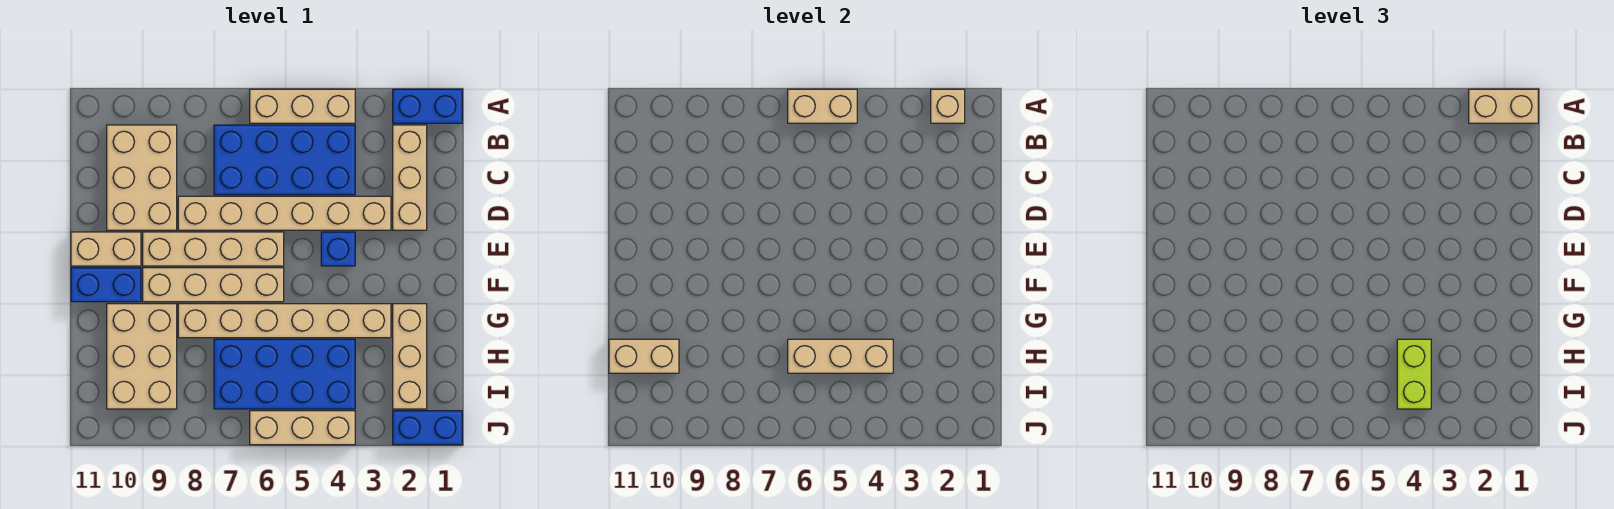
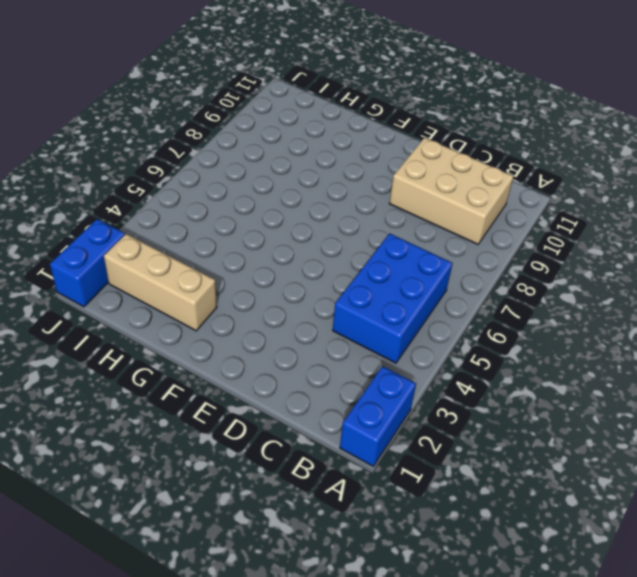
blue 2x3 brick [333,233,452,363] -> blue 2x4 brick [214,125,355,195]
none -> tan 1x3 brick [250,89,355,123]
none -> tan 1x3 brick [393,125,427,230]
none -> tan 1x6 brick [178,196,391,230]

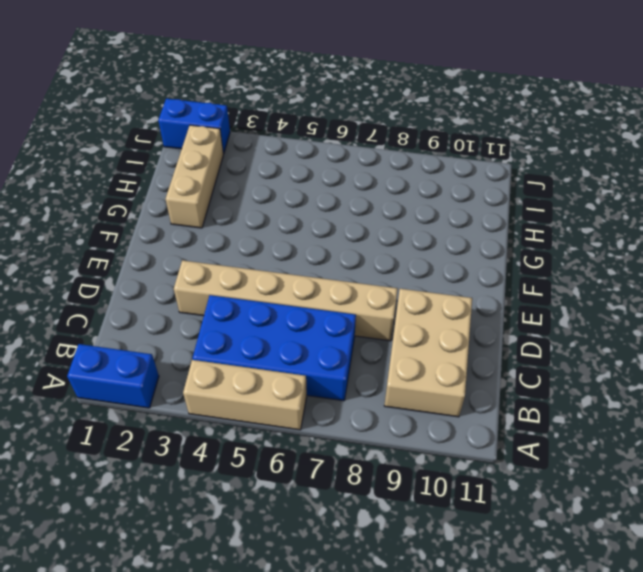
none -> tan 1x3 brick [393,125,427,230]
none -> blue 1x1 brick [321,232,355,266]
none -> tan 1x4 brick [143,232,284,266]

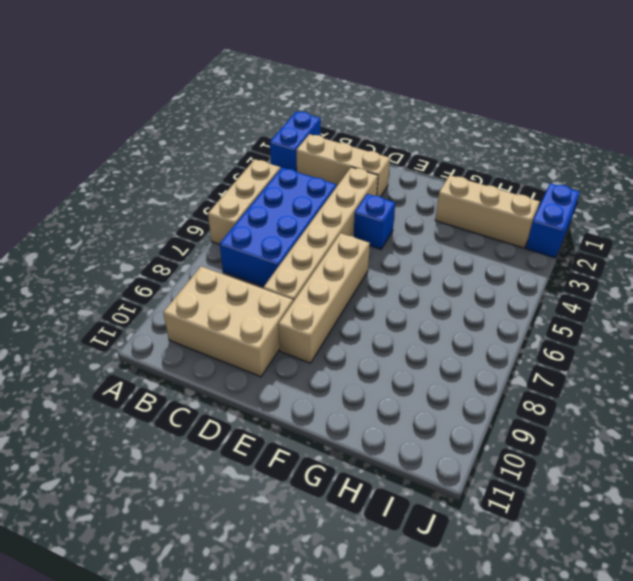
none -> tan 1x2 brick [71,232,141,266]
none -> tan 1x4 brick [143,268,284,302]
none -> blue 1x2 brick [71,268,141,302]

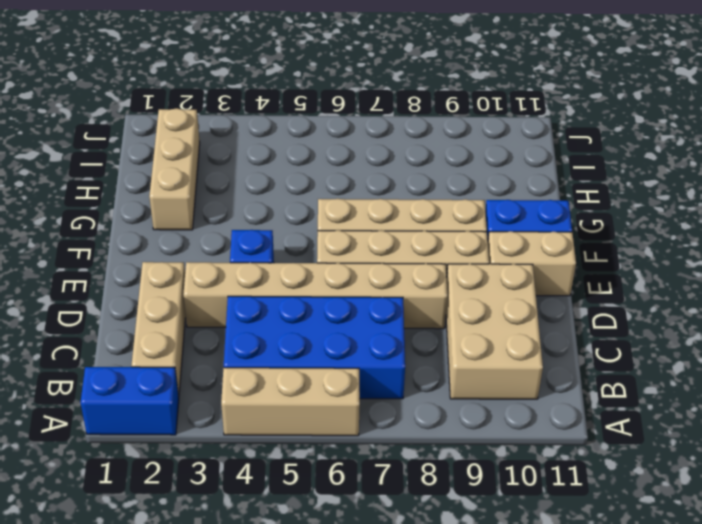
none -> tan 1x6 brick [178,304,391,338]
none -> tan 2x3 brick [107,304,177,409]
none -> blue 2x4 brick [214,339,355,409]

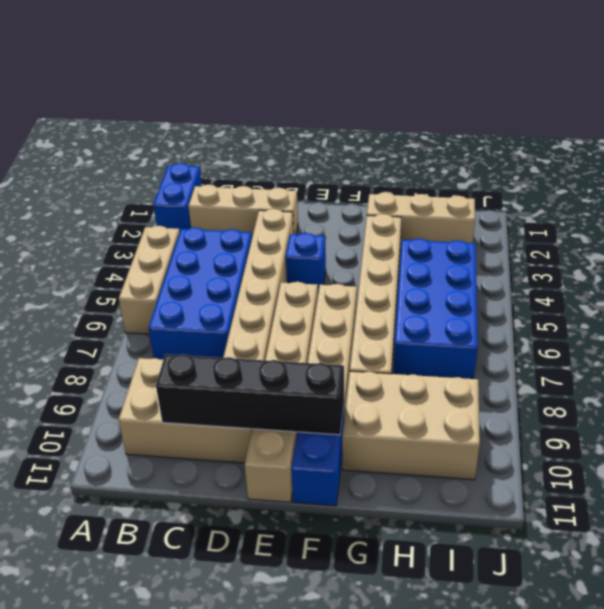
black 1x4 brick [156,354,344,435] -> none
none -> blue 1x2 brick [393,411,462,445]
none -> tan 1x3 brick [250,411,355,445]
none -> tan 1x1 brick [931,89,965,123]

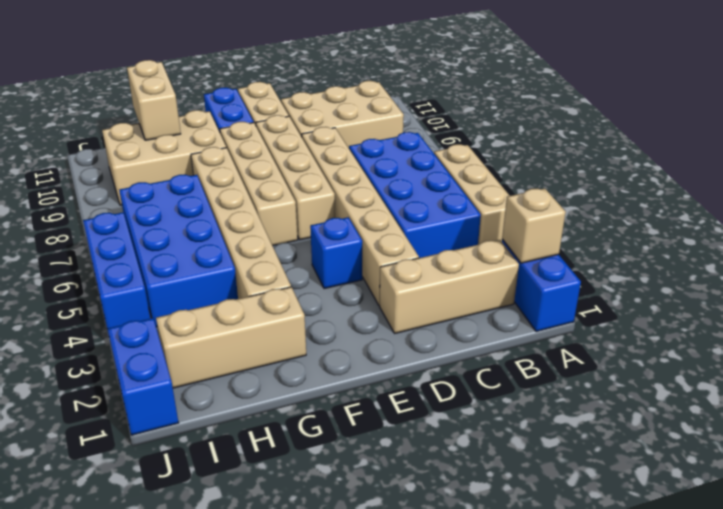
blue 1x3 brick [83,212,150,329] -> tan 1x3 brick [250,411,355,445]
none -> tan 1x2 brick [788,89,857,123]
none -> tan 1x3 brick [788,339,893,373]
none -> tan 1x2 brick [1469,89,1538,123]

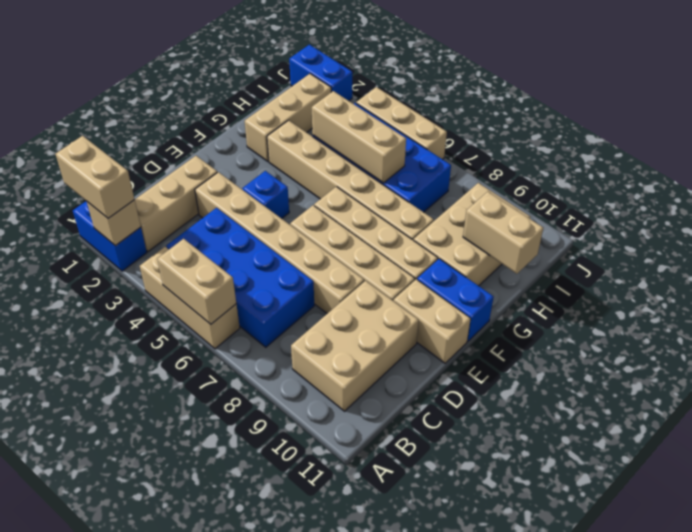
none -> lime 1x2 brick [1397,339,1431,409]

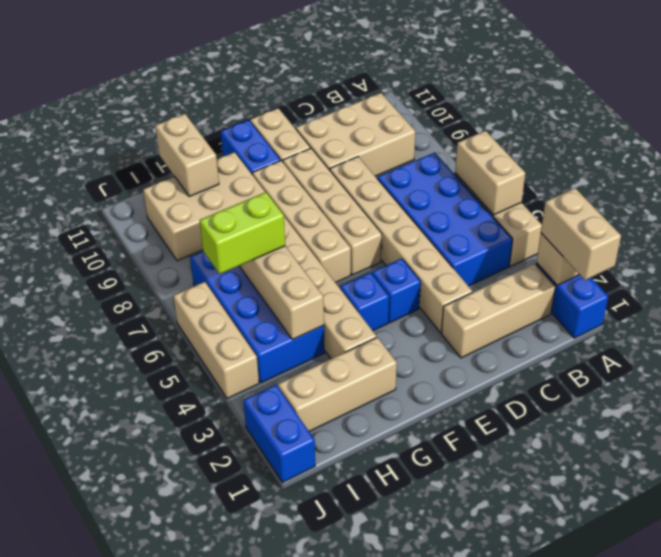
blue 1x1 brick [340,273,389,331] -> none
lime 1x2 brick [199,192,285,274] -> lime 1x2 brick moved to [1397,339,1431,409]

